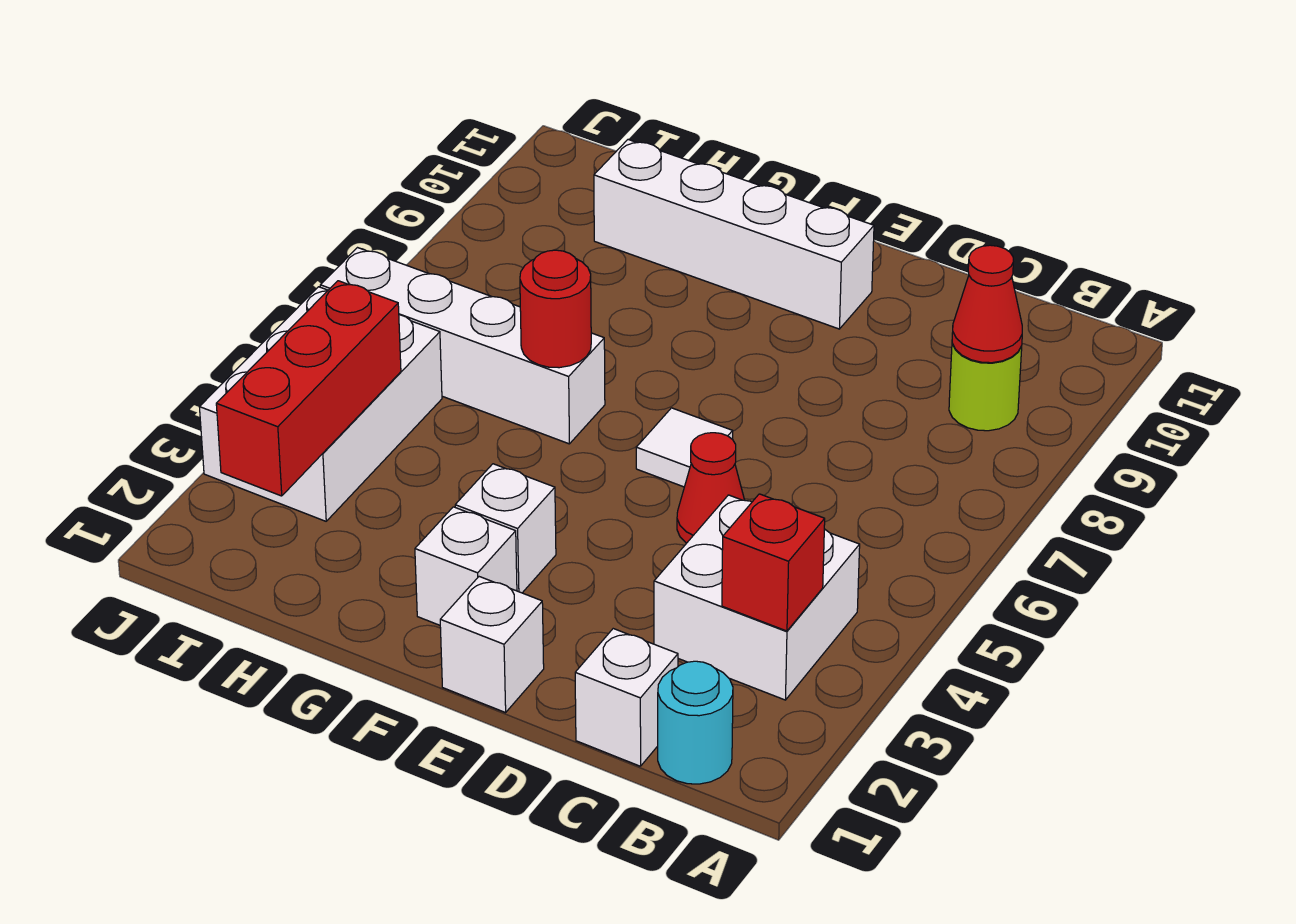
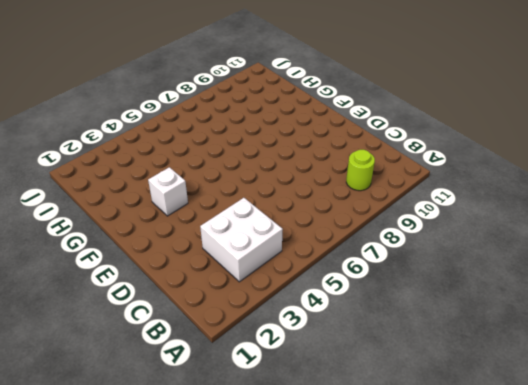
none -> cyan 1x1 round brick [658,661,733,784]
none -> white 1x1 brick [575,629,678,766]
none -> red 1x1 cone [677,433,744,543]

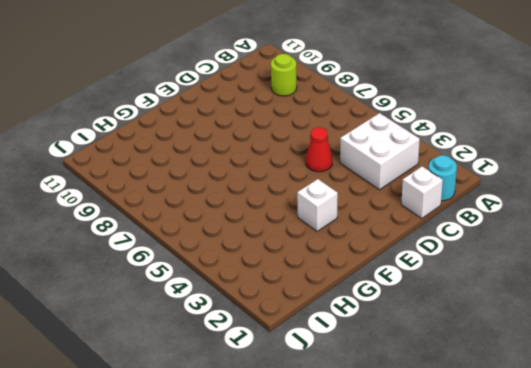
none -> white 1x1 brick [440,577,544,713]
none -> white 1x1 tile [636,408,733,487]
none -> white 1x4 brick [594,140,874,329]

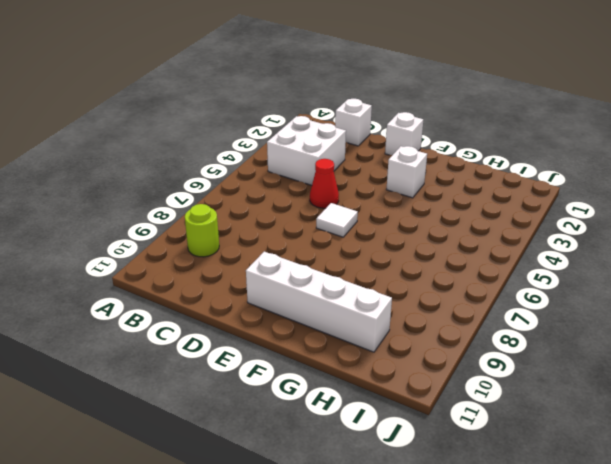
none -> cyan 1x1 round brick [658,661,733,784]
none -> white 1x1 brick [415,507,517,625]
none -> white 1x4 brick [320,248,605,444]

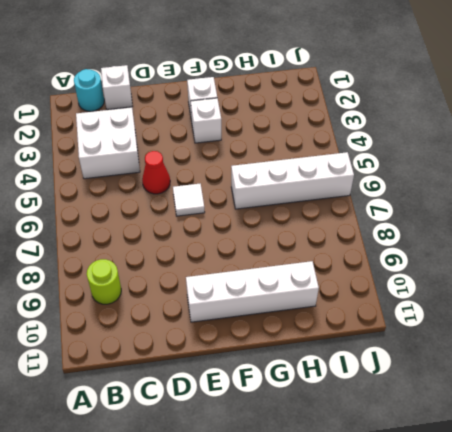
none -> white 1x1 brick [440,577,544,713]
none -> white 2x3 brick [200,287,442,521]
none -> red 1x1 brick [722,494,825,631]

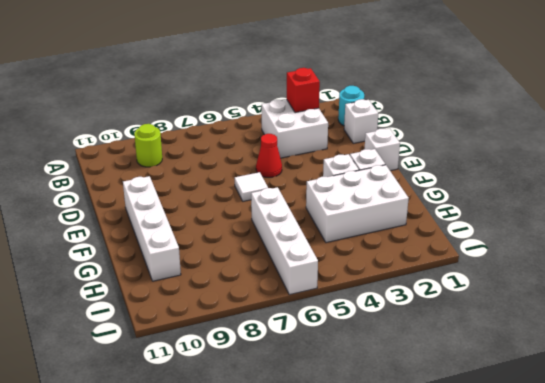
white 2x3 brick [306,165,409,243] -> white 2x3 brick moved to [200,287,442,521]
none -> red 1x1 cone [952,245,1022,363]
none -> red 1x1 round brick [520,250,591,368]
none -> red 1x3 brick [216,281,401,496]

